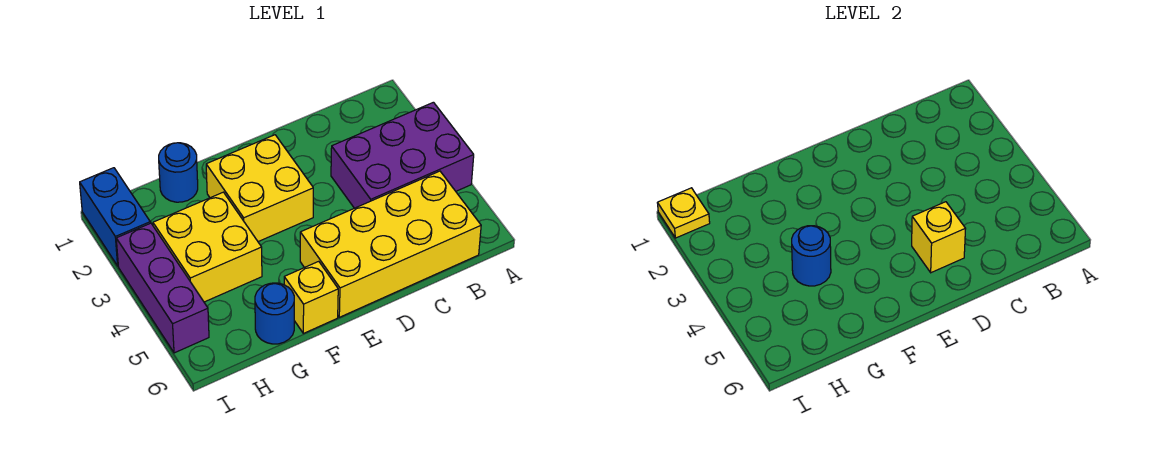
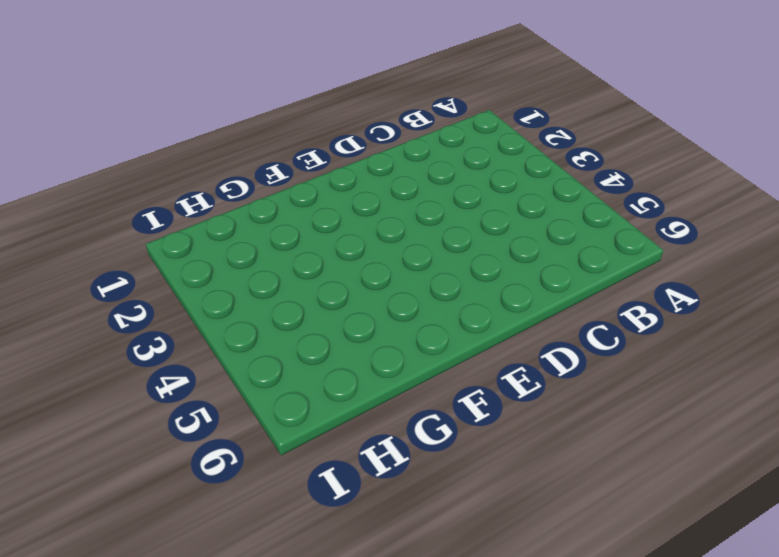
none -> purple 2x3 brick [331,102,474,208]
none -> yellow 2x4 brick [300,171,481,317]
none -> yellow 2x2 brick [206,135,313,242]

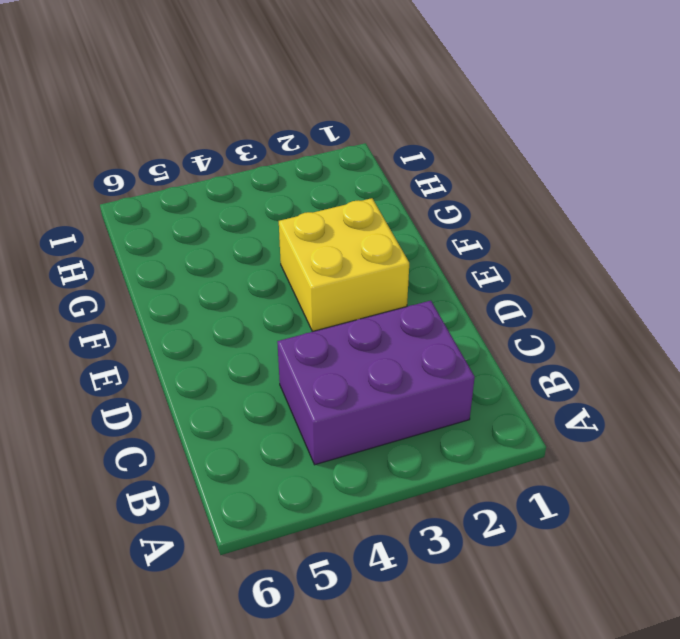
purple 2x3 brick [277,301,475,465] -> purple 2x3 brick turned to [331,102,474,208]
none -> yellow 2x4 brick [300,171,481,317]
none -> yellow 1x1 brick [284,261,338,333]
none -> blue 1x1 round brick [159,143,198,202]

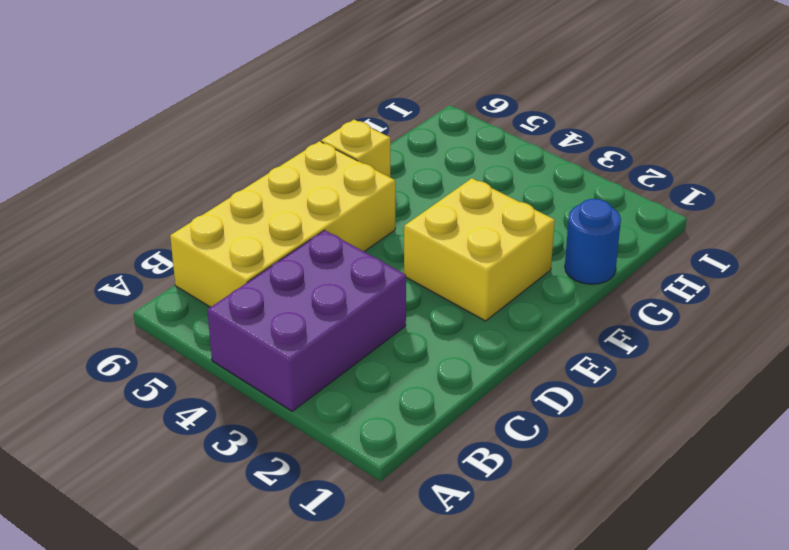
none -> yellow 2x2 brick [153,192,262,302]
none -> blue 1x1 round brick [255,283,294,344]
none -> blue 1x2 brick [80,168,150,266]

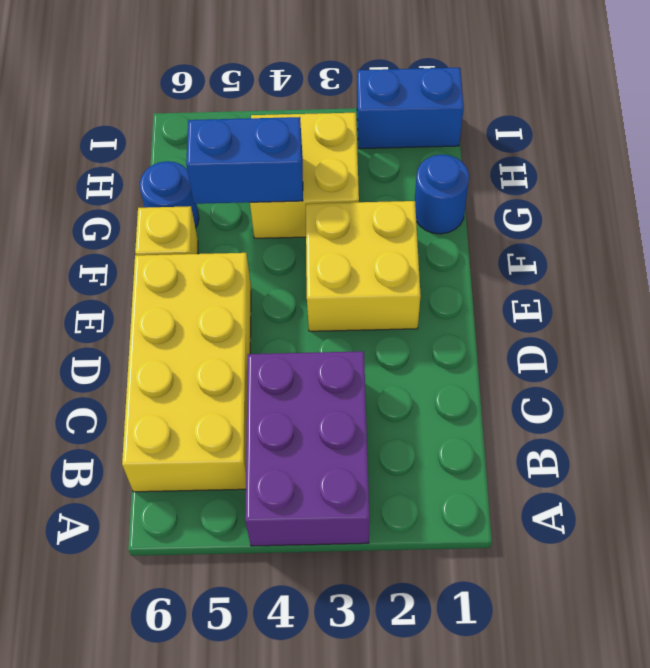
blue 1x2 brick [186,117,303,204] -> blue 1x1 round brick [792,226,831,286]
none -> purple 1x3 brick [116,223,209,353]
none -> yellow 1x1 brick [912,202,966,273]
none -> yellow 1x1 plate [658,188,710,238]

